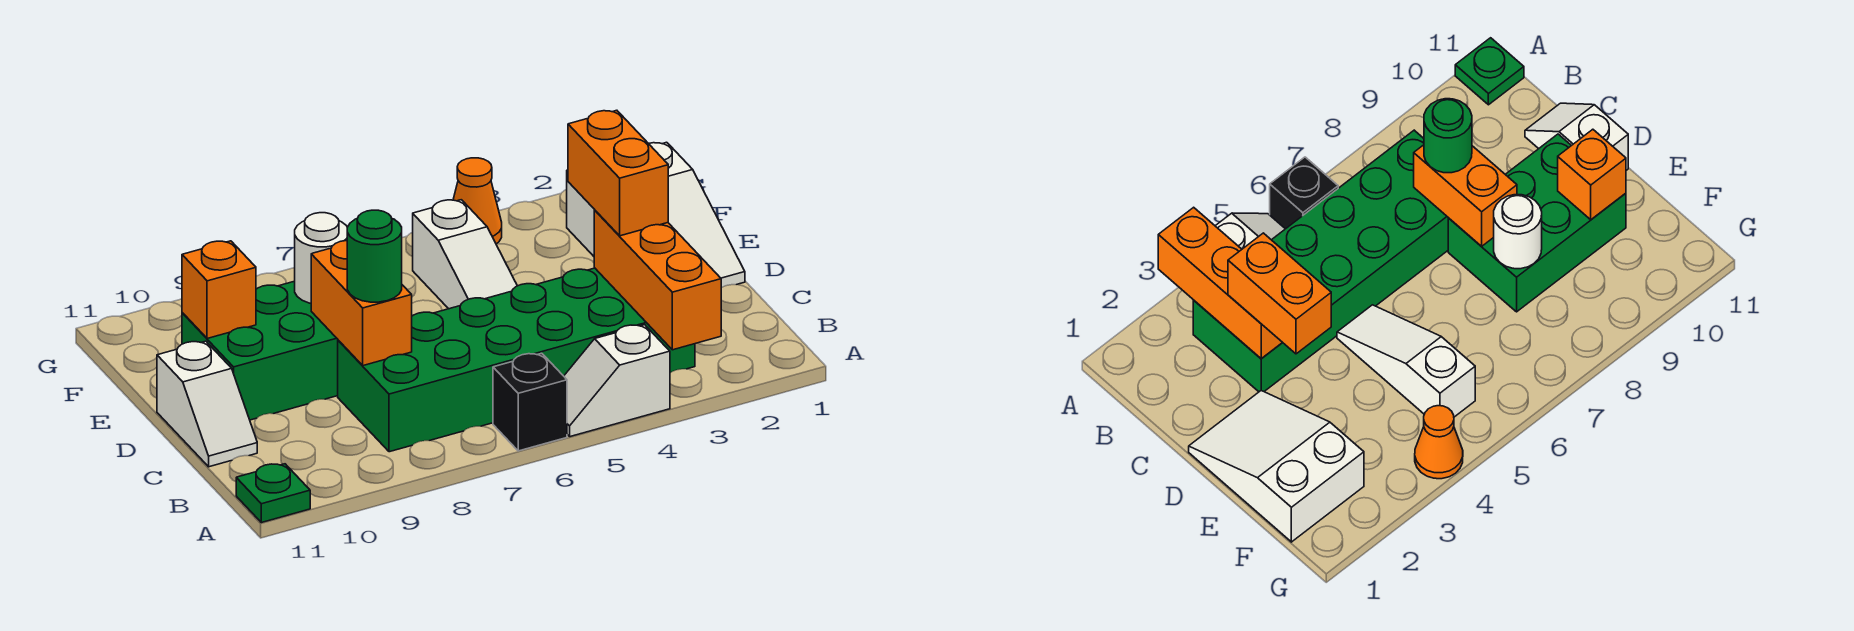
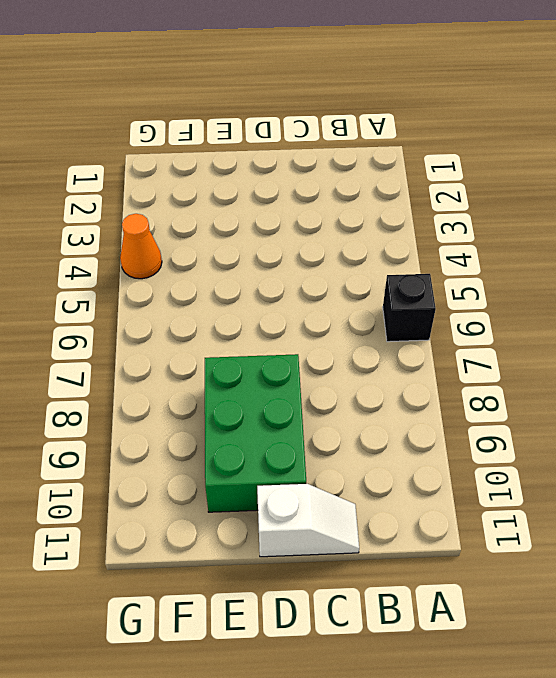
none -> white 1x2 slope [564,325,670,437]
none -> green 1x1 plate [236,464,310,523]
none -> green 2x6 brick [338,268,695,452]

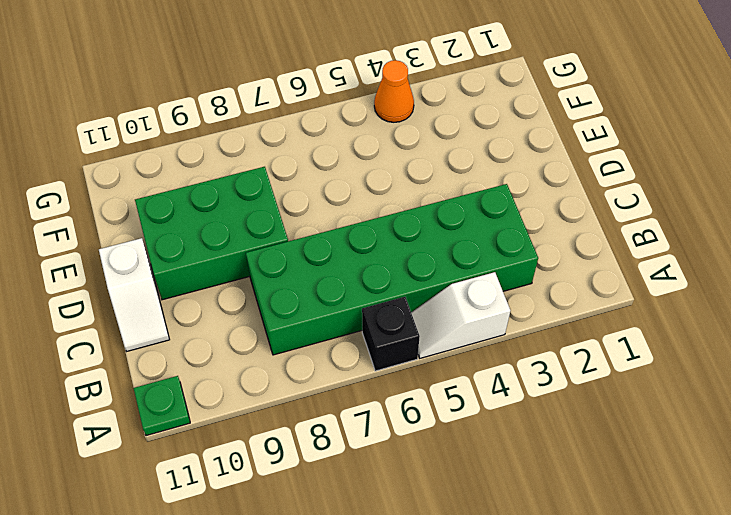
none -> white 2x3 slope [567,142,745,288]
none -> white 1x3 slope [413,200,517,309]
none -> orange 1x3 brick [594,210,721,350]

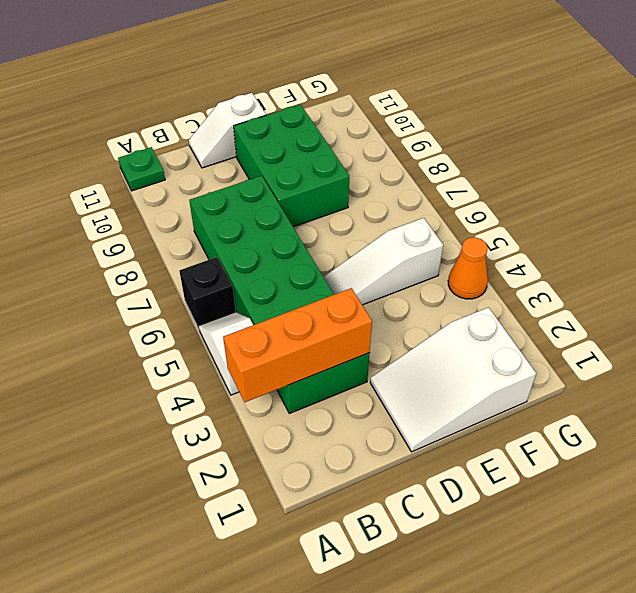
none -> orange 1x2 brick [311,241,412,366]
none -> white 1x1 round brick [295,213,347,303]
none -> orange 1x1 brick [182,241,256,339]

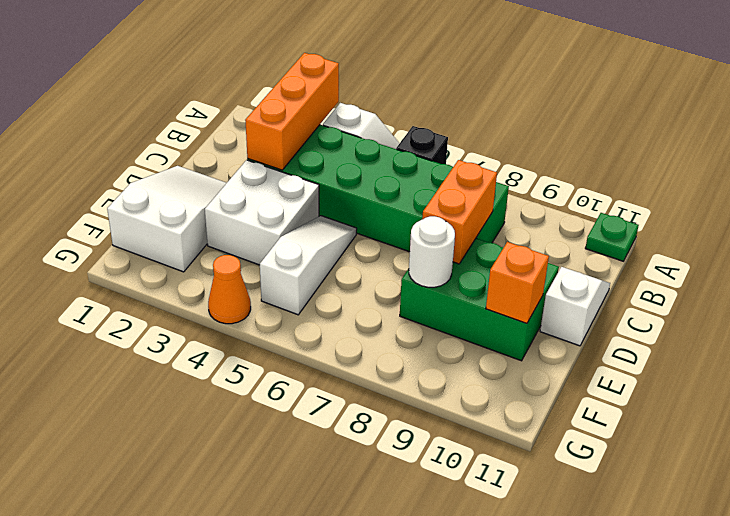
white 2x2 brick [205,160,319,265] -> none
none -> orange 1x2 brick [568,110,668,236]
none -> green 1x1 round brick [347,210,402,302]

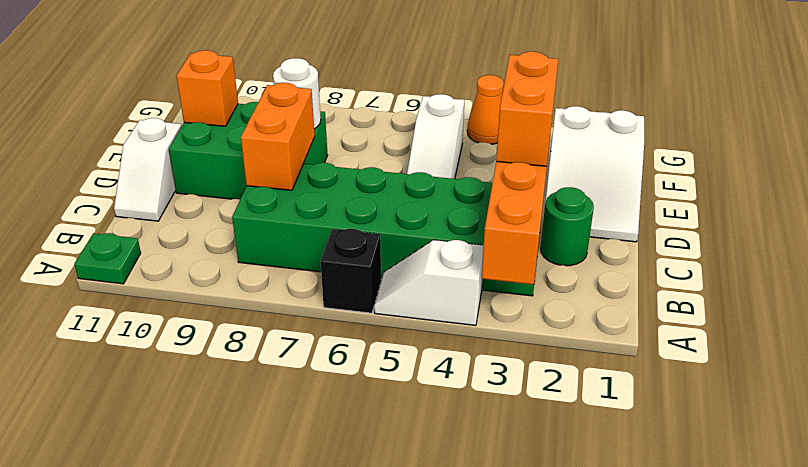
green 1x1 round brick [541,187,594,266] -> green 1x1 round brick moved to [347,210,402,302]

